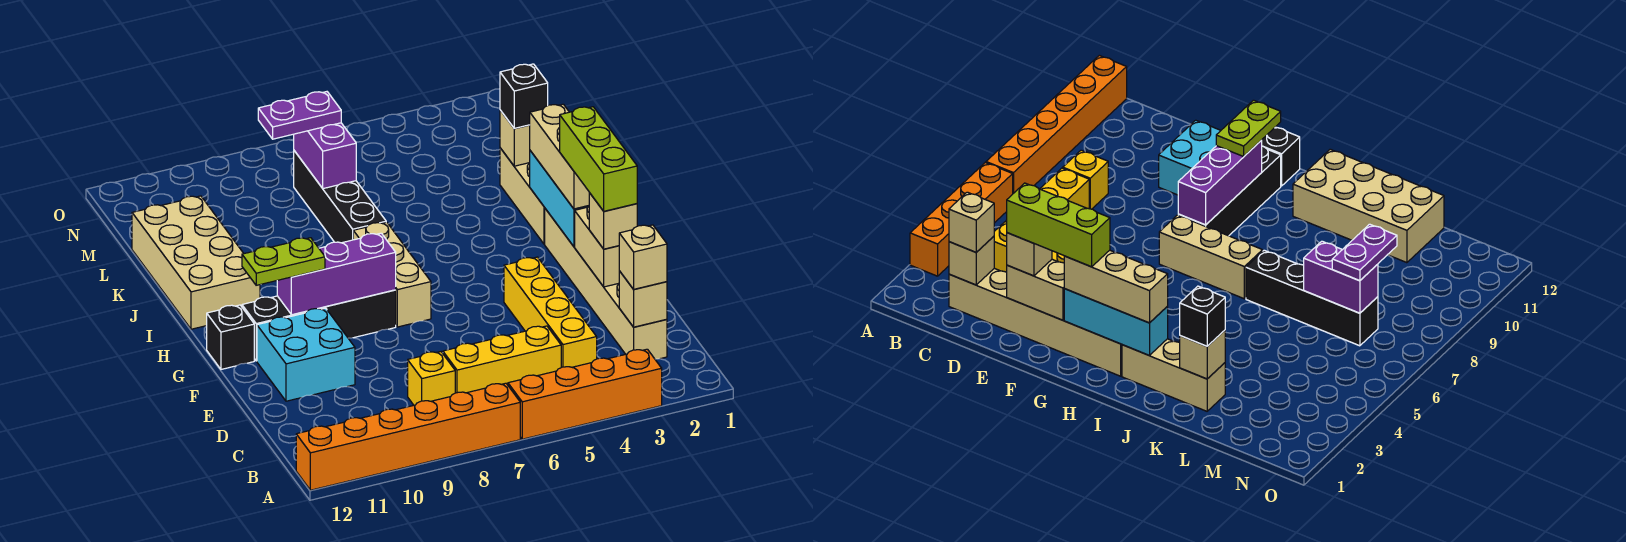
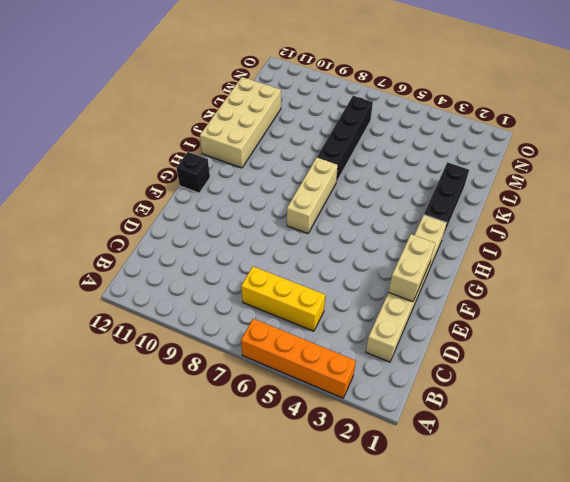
black 1x3 brick [424,162,469,236] -> tan 1x3 brick [500,148,545,244]
none -> orange 1x6 brick [296,383,520,490]
none -> yellow 1x4 brick [504,257,597,367]
none -> yellow 1x1 brick [408,352,455,405]

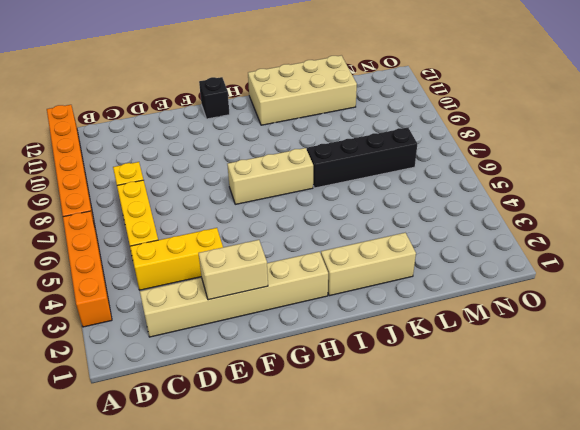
yellow 1x3 brick [130,228,223,290] -> yellow 1x4 brick [504,257,597,367]
none -> cyan 2x2 brick [257,308,355,401]
none -> black 1x4 brick [242,290,396,361]
none -> tan 1x1 brick [619,271,667,327]

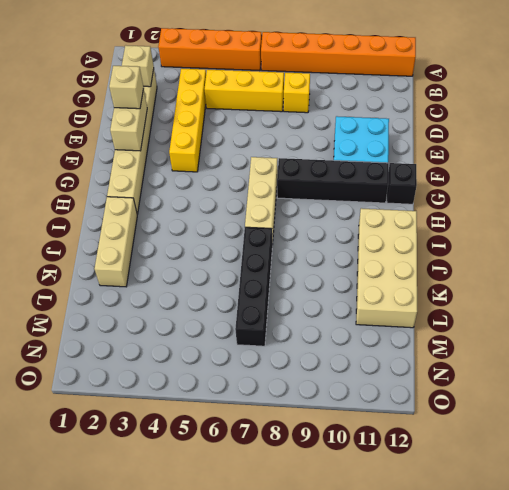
none -> cyan 1x3 brick [530,151,588,247]
none -> purple 1x3 brick [277,233,396,315]
none -> tan 1x1 brick [500,110,530,166]

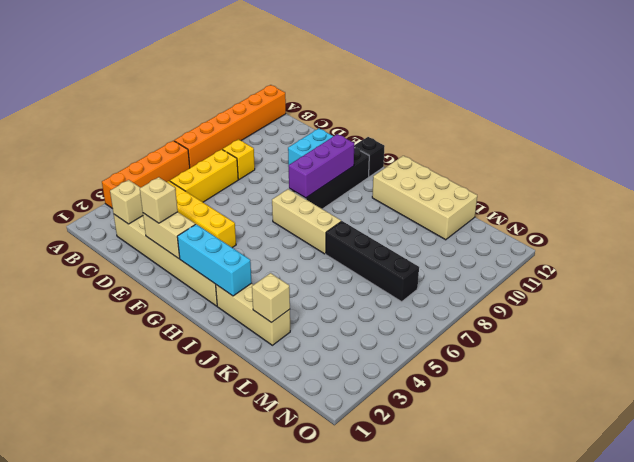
none -> purple 1x2 brick [294,123,356,189]
none -> tan 1x1 brick [619,225,667,289]
none -> tan 1x3 brick [530,104,590,209]

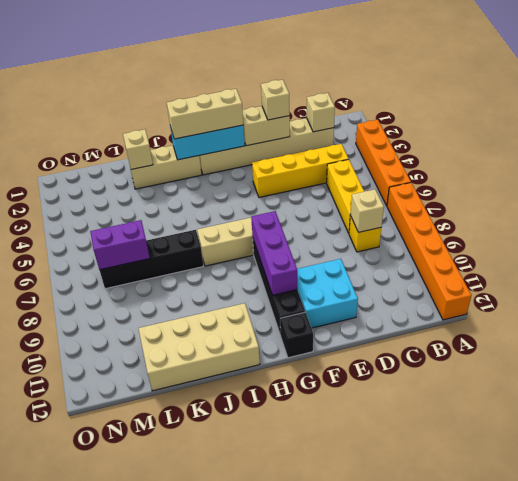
tan 1x1 brick [350,189,384,232] -> tan 1x1 brick moved to [619,225,667,289]
none -> lime 1x2 plate [242,238,325,285]
none -> black 1x1 brick [500,64,548,128]
none -> purple 1x2 plate [258,92,341,139]

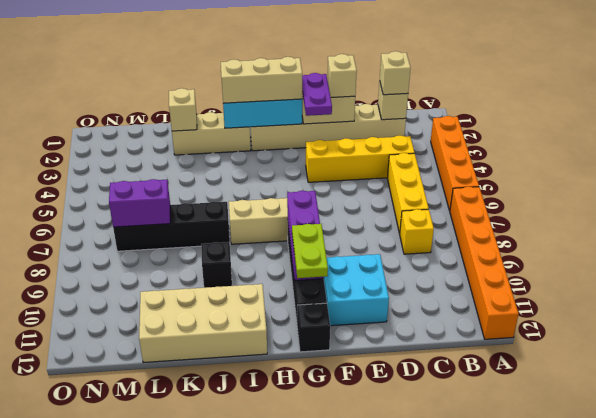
purple 1x2 plate [302,73,332,116] -> purple 1x2 plate moved to [258,92,341,139]
black 1x1 brick [201,242,232,288] -> black 1x1 brick moved to [500,64,548,128]
none -> lime 1x3 brick [560,107,637,211]

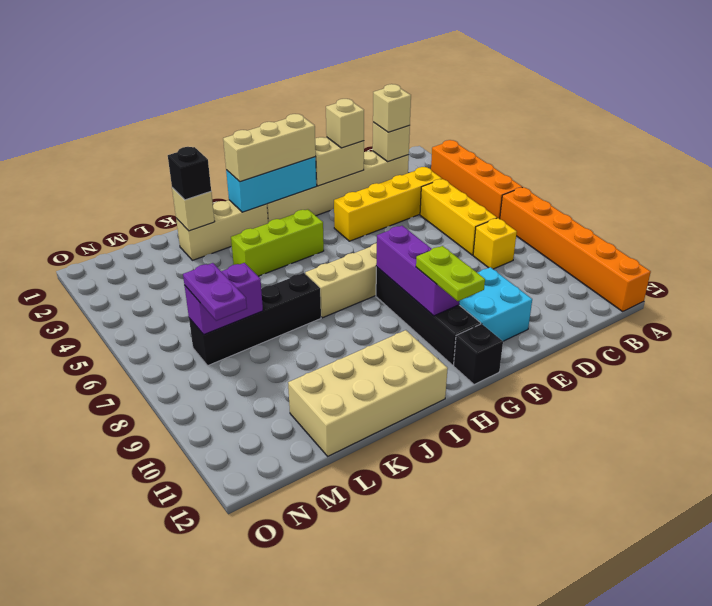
lime 1x3 brick [231,209,324,276] -> lime 1x3 brick moved to [560,107,637,211]

